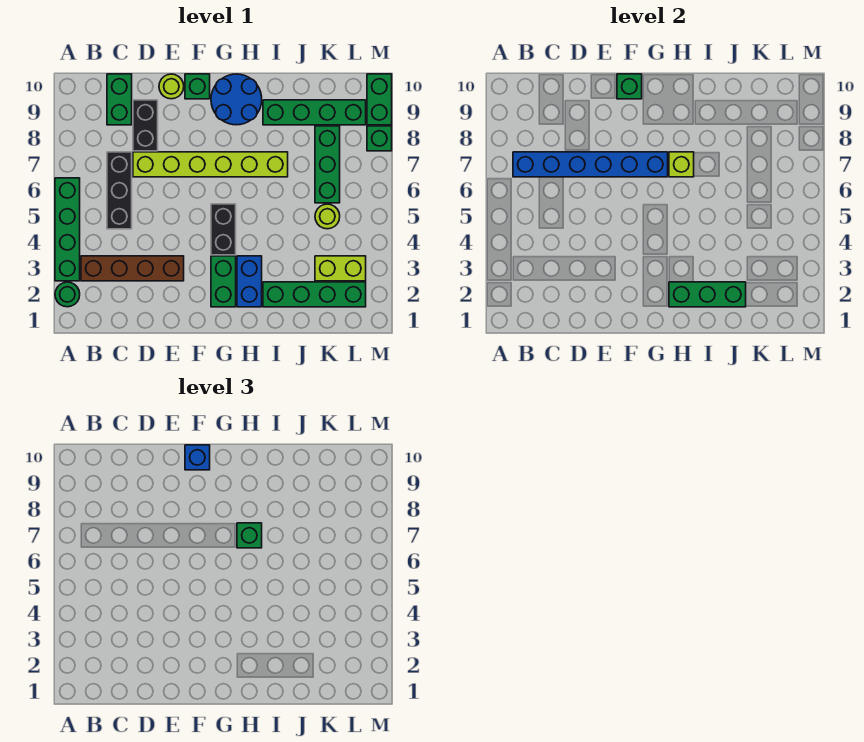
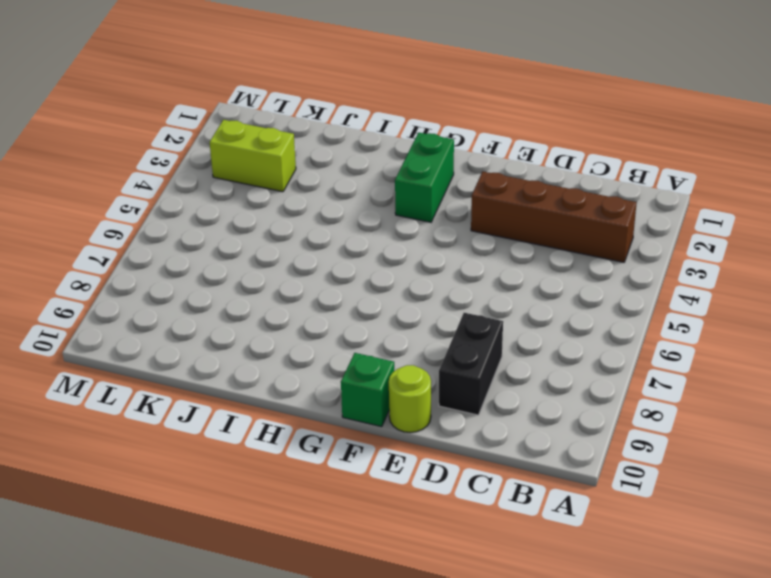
none -> green 1x1 round brick [55,282,80,307]
none -> green 1x4 brick [55,178,80,281]
none -> black 1x3 brick [107,152,132,229]

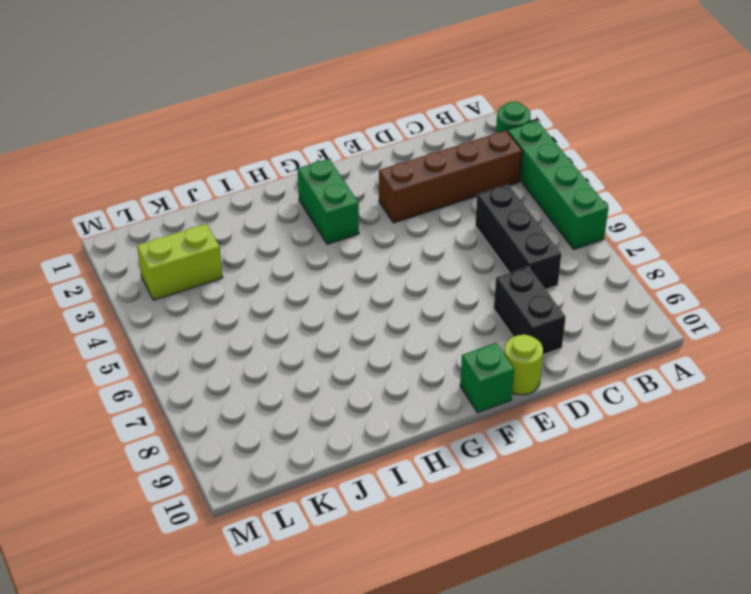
none -> green 1x2 brick [107,74,132,125]
none -> lime 1x6 brick [133,152,288,177]
none -> black 1x2 brick [211,204,236,255]

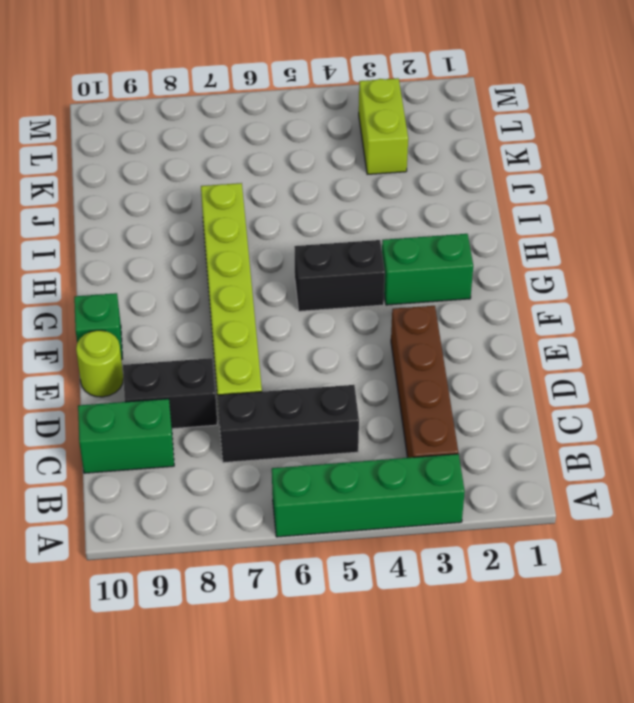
none -> green 1x1 round brick [55,282,80,307]
none -> blue 2x2 round brick [211,74,262,125]
none -> blue 1x2 brick [237,256,262,307]

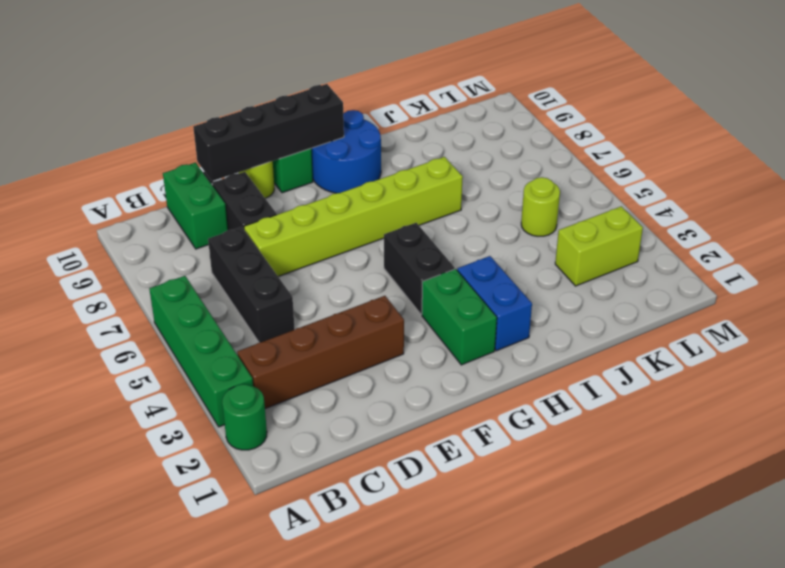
black 1x4 brick [193,84,344,181] -> green 1x1 brick [617,74,642,99]
none -> green 1x4 brick [263,282,366,307]
none -> green 1x4 brick [263,100,366,125]
none -> green 1x3 brick [315,126,340,203]

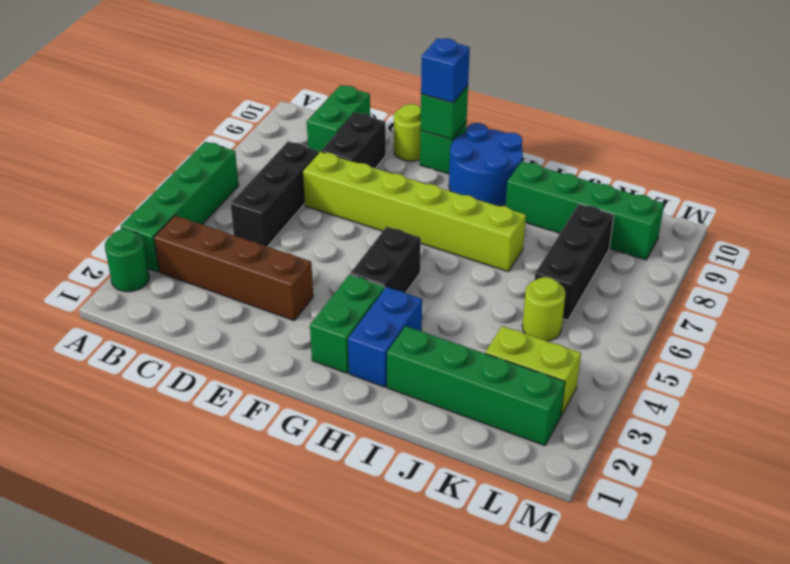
black 1x3 brick [535,204,614,320] -> green 1x3 brick [315,126,340,203]
none -> green 1x1 brick [367,126,392,151]
none -> green 1x2 brick [367,74,392,125]
none -> blue 1x6 brick [513,152,668,177]

